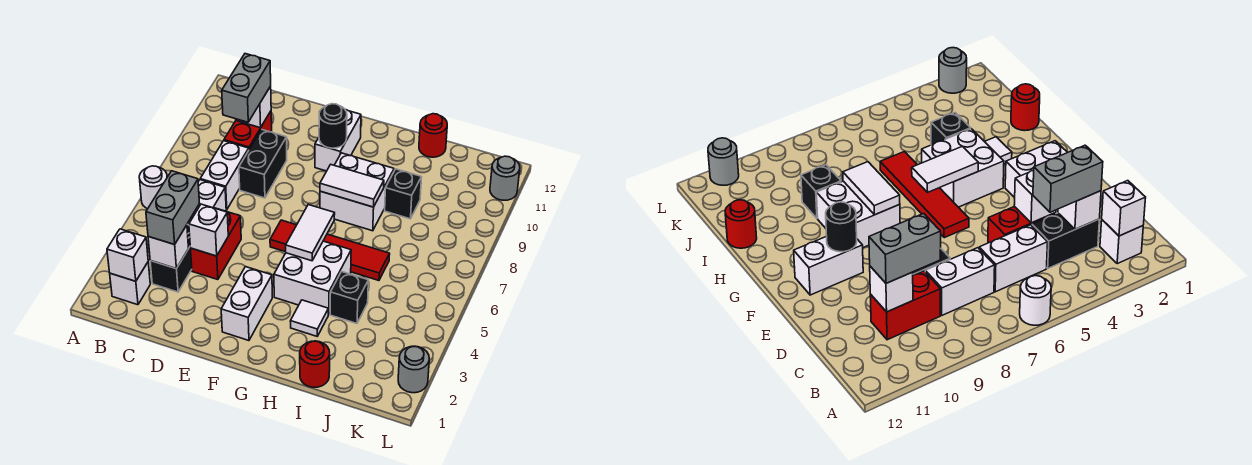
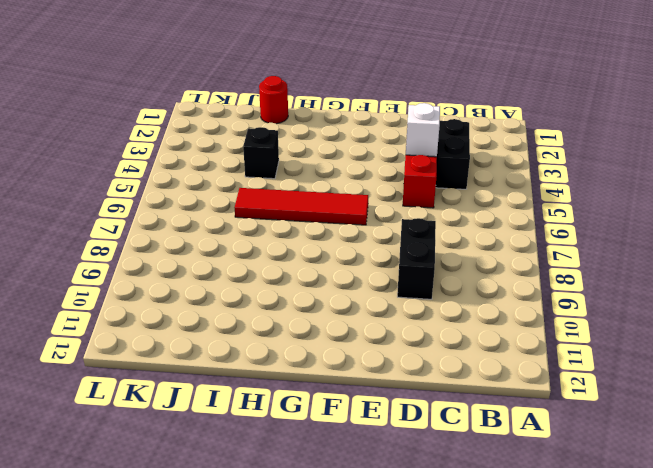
none -> white 1x1 round brick [139,166,167,209]
none -> white 1x1 brick [110,262,150,305]
none -> white 1x2 brick [187,180,226,224]

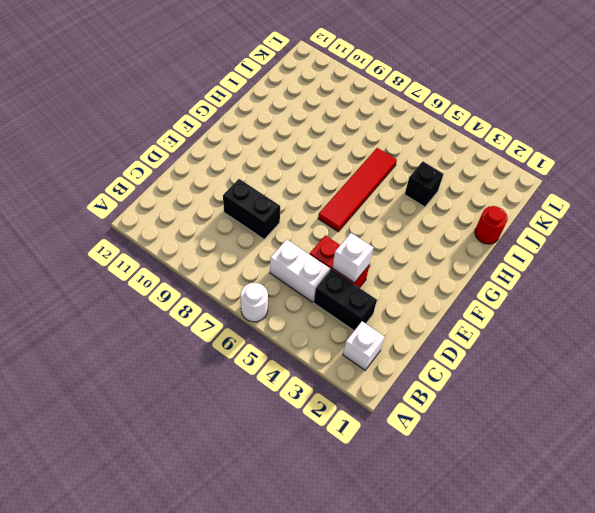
none -> white 1x2 brick [200,141,249,210]
none -> red 1x2 brick [224,111,272,149]
none -> white 1x2 brick [221,267,272,341]

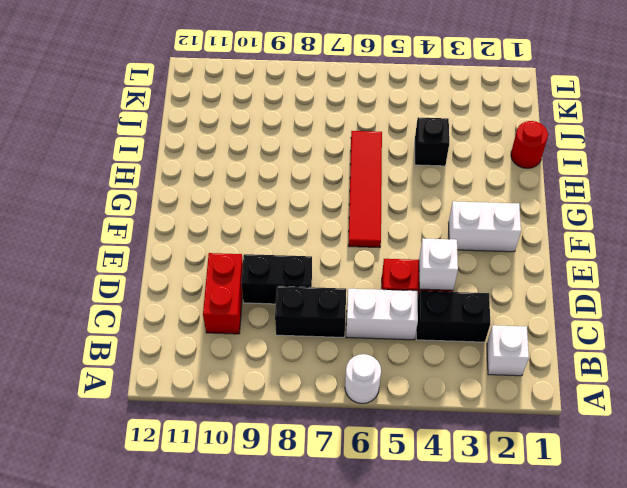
black 1x2 brick [275,286,346,337] -> white 1x2 brick [200,141,249,210]
red 1x2 brick [203,253,243,334] -> red 1x2 brick turned to [224,111,272,149]
none -> white 1x2 brick [315,110,361,171]
none -> white 2x2 brick [274,241,351,315]
none -> white 2x2 brick [320,153,394,231]

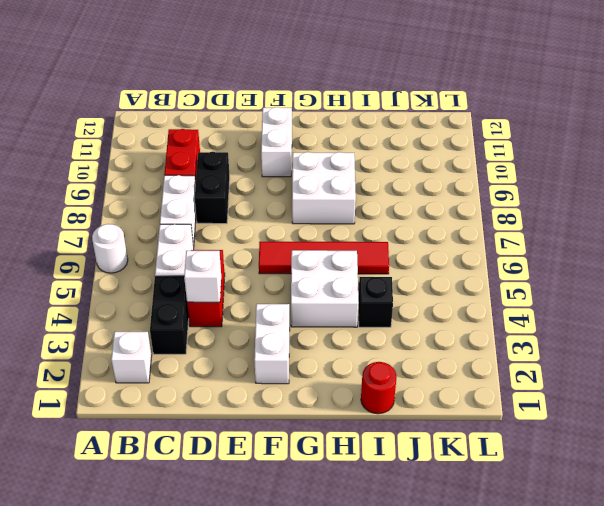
none -> white 1x1 tile [290,300,328,336]
none -> black 1x1 brick [385,169,421,219]
none -> red 1x1 round brick [419,114,447,157]

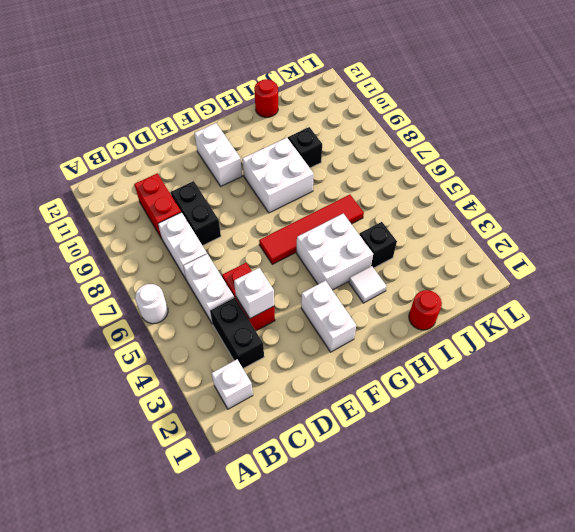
none -> grey 1x1 round brick [398,346,429,393]
none -> grey 1x1 round brick [490,156,520,200]
none -> white 1x1 brick [107,229,148,281]

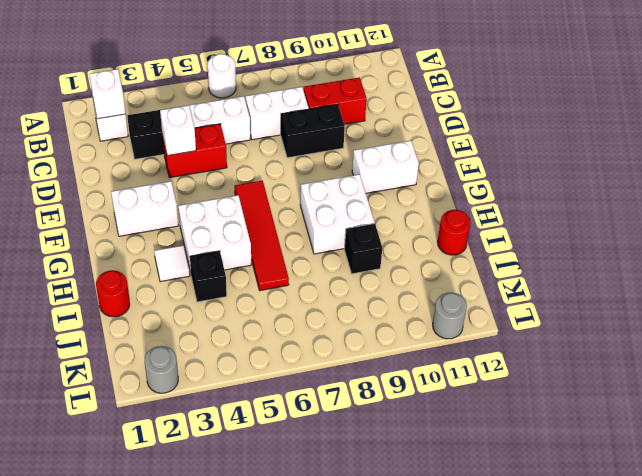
none -> white 1x1 brick [148,225,189,269]
none -> white 1x1 brick [236,86,271,128]
none -> black 1x1 round brick [319,104,347,148]

